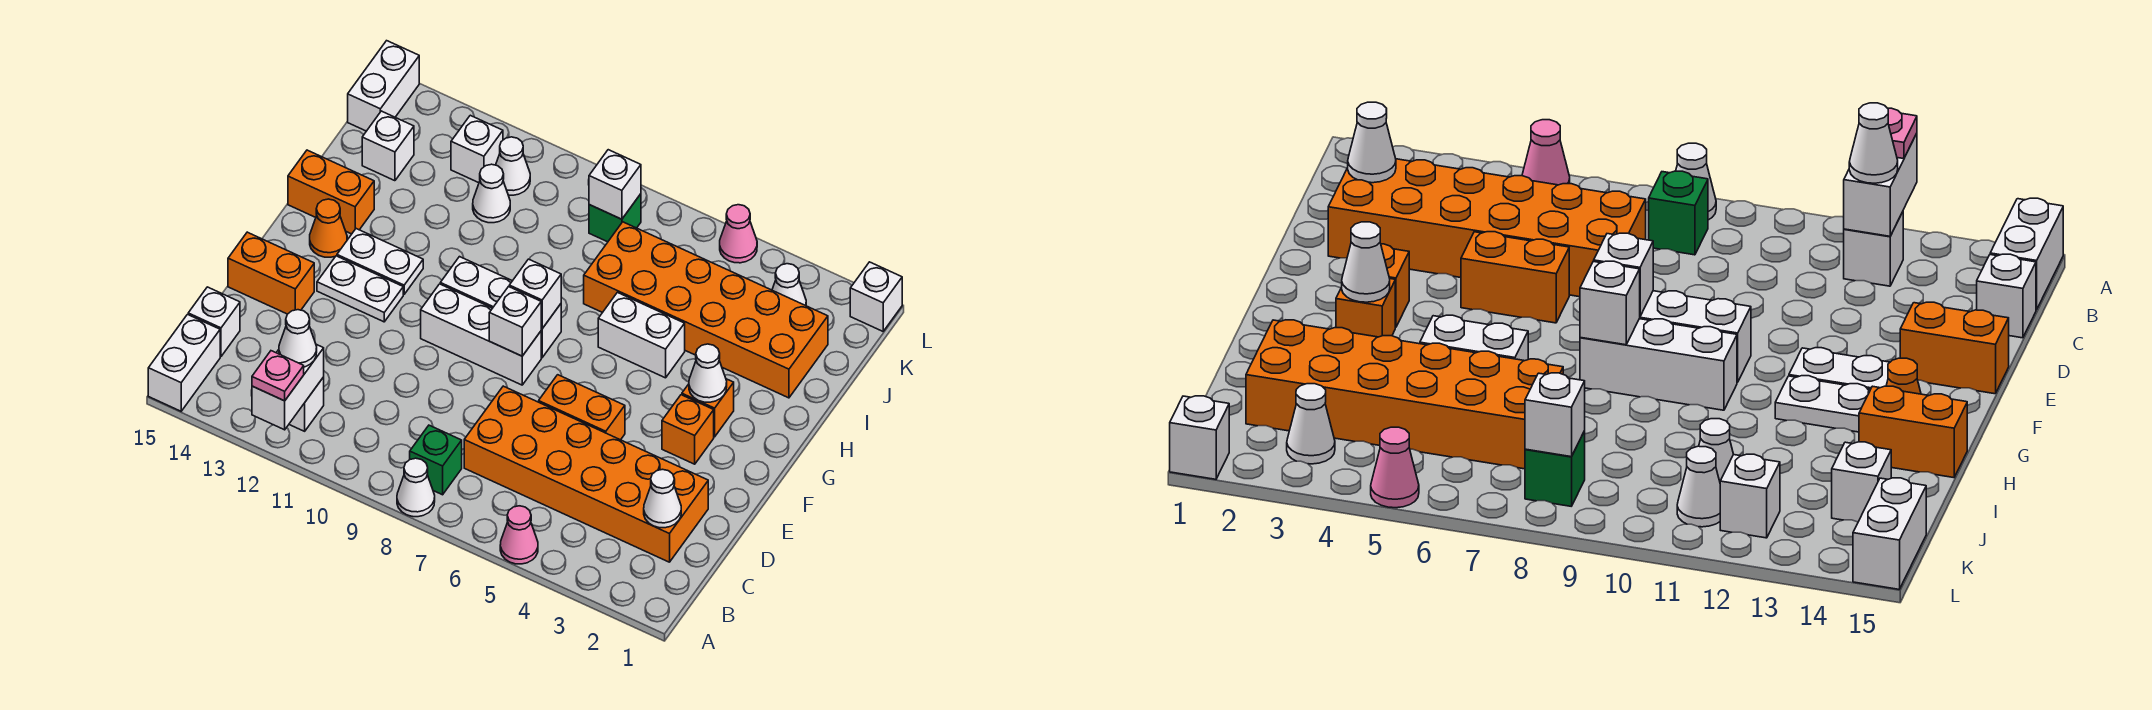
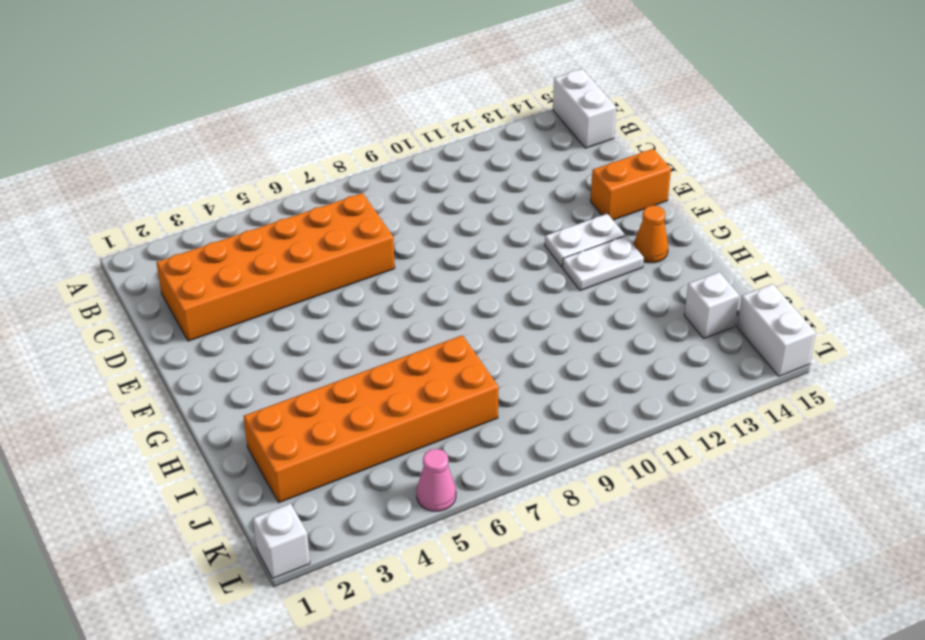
none -> pink 1x1 cone [500,506,538,564]
none -> white 1x1 cone [397,458,435,517]
none -> green 1x1 brick [410,425,462,495]
none -> white 1x1 brick [289,377,324,431]

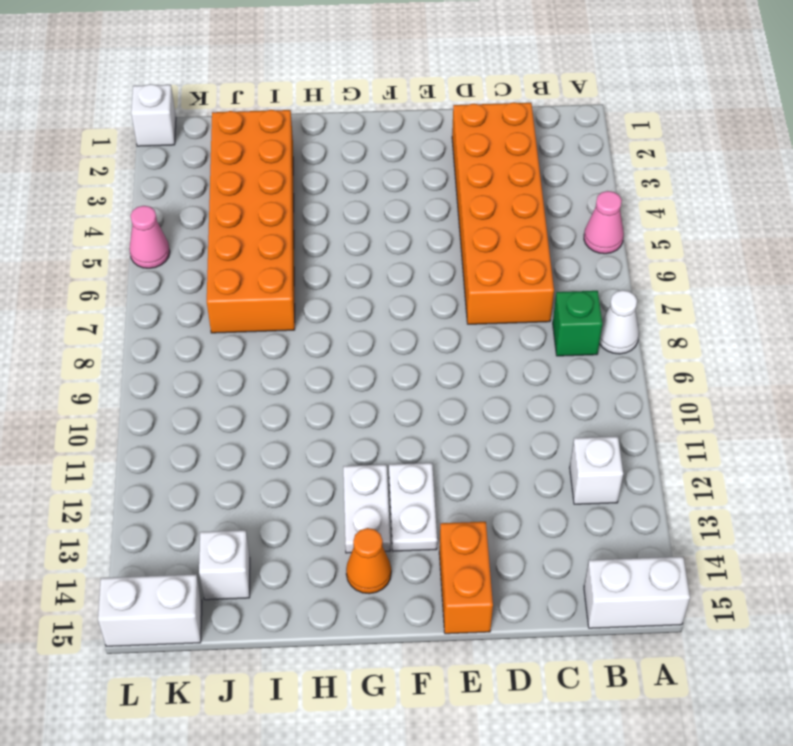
none -> white 1x1 brick [188,287,240,357]
none -> orange 1x2 brick [539,375,625,440]
none -> orange 1x1 brick [662,395,714,464]
none -> white 1x3 brick [421,284,541,385]

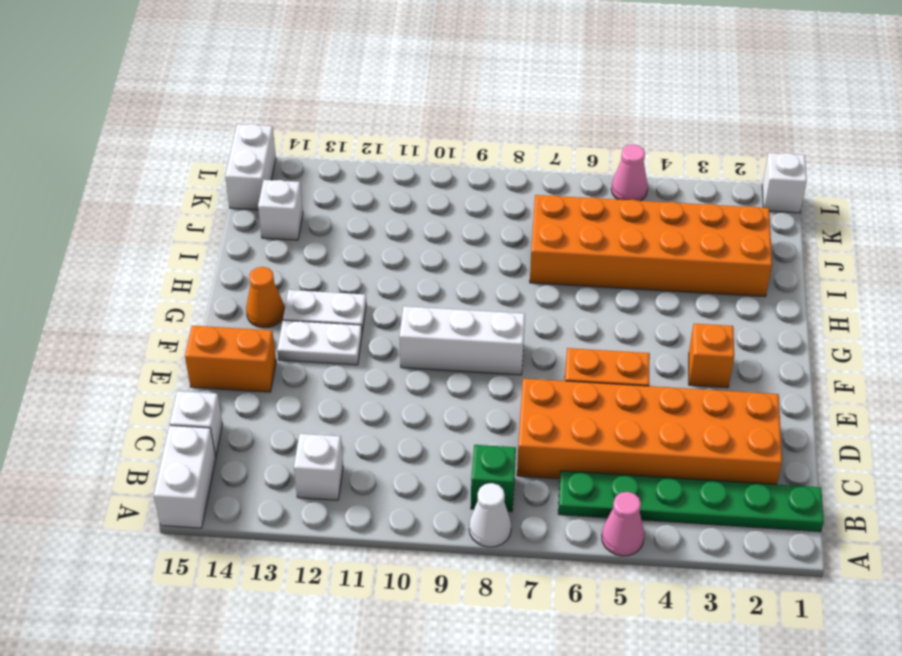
green 1x6 plate [558,471,824,532] -> none
none -> orange 1x1 brick [682,379,734,437]
none -> white 1x3 brick [440,257,561,358]
none -> white 1x2 brick [598,292,685,378]
none -> orange 1x2 brick [288,150,374,234]

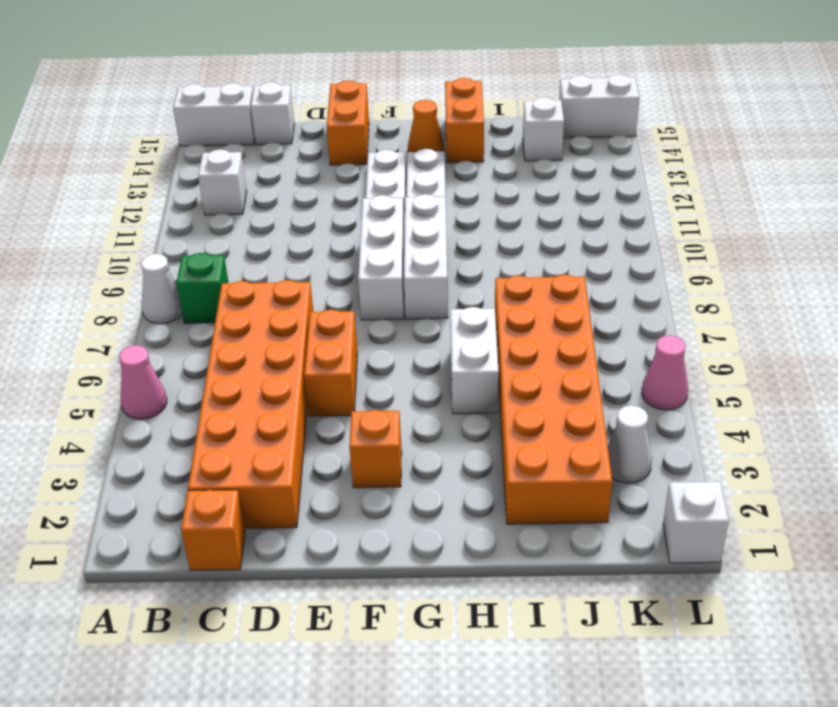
orange 1x1 brick [181,490,245,571] -> orange 1x1 brick moved to [682,379,734,437]
none -> white 1x1 cone [473,164,510,223]
none -> green 1x1 brick [589,194,641,242]
none -> white 1x1 cone [496,137,530,195]
none -> white 1x1 brick [451,115,503,183]

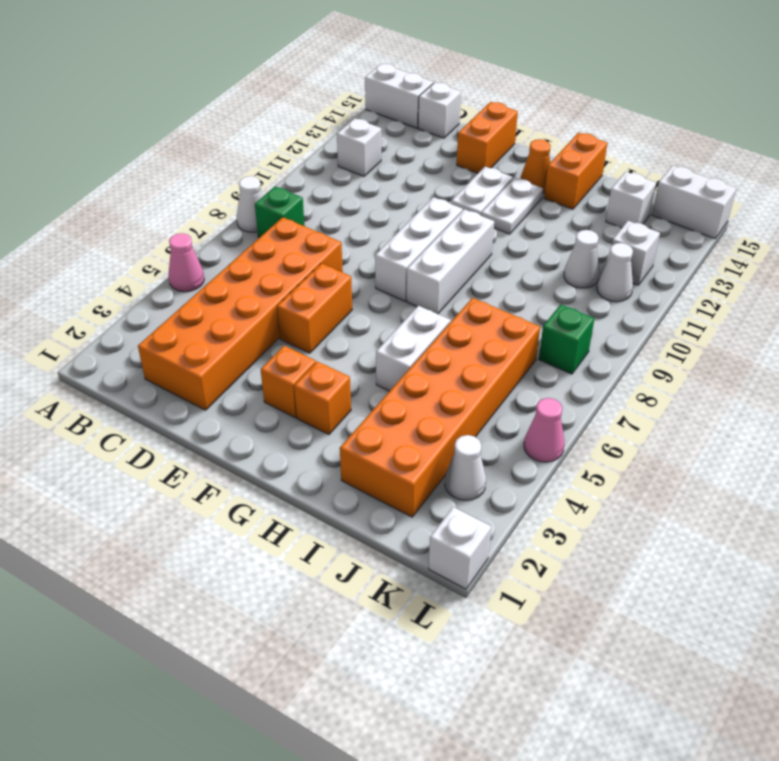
none -> white 1x2 brick [252,344,324,430]
none -> white 1x1 cone [644,469,681,528]
none -> white 1x1 brick [489,287,541,356]
none -> white 1x1 cone [689,344,727,402]

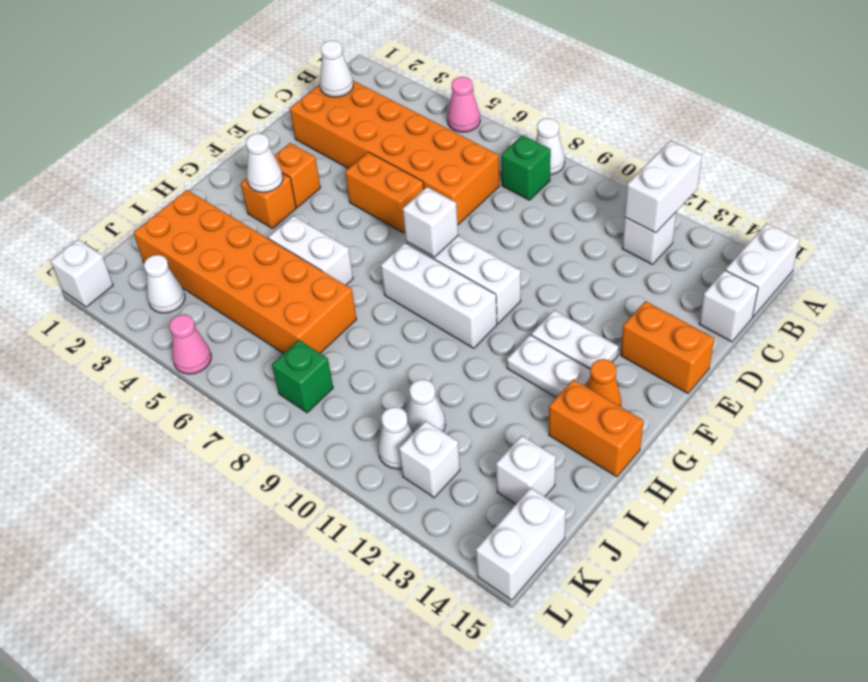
none -> white 1x1 brick [509,259,561,329]
none -> white 1x1 brick [589,150,641,219]
none -> pink 1x1 plate [252,351,304,401]
none -> white 1x1 cone [279,310,317,367]

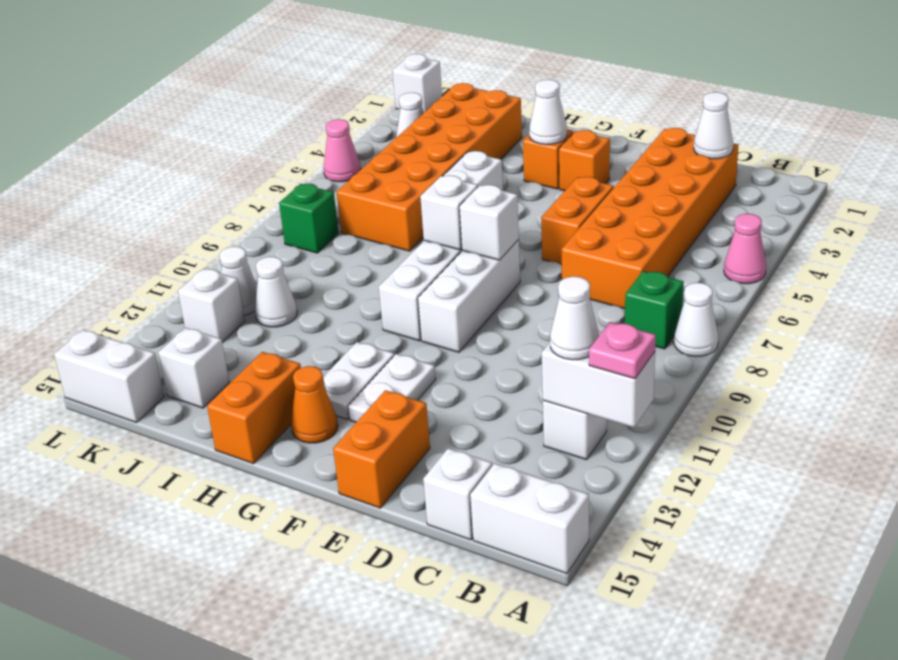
none -> white 1x1 brick [589,150,641,219]

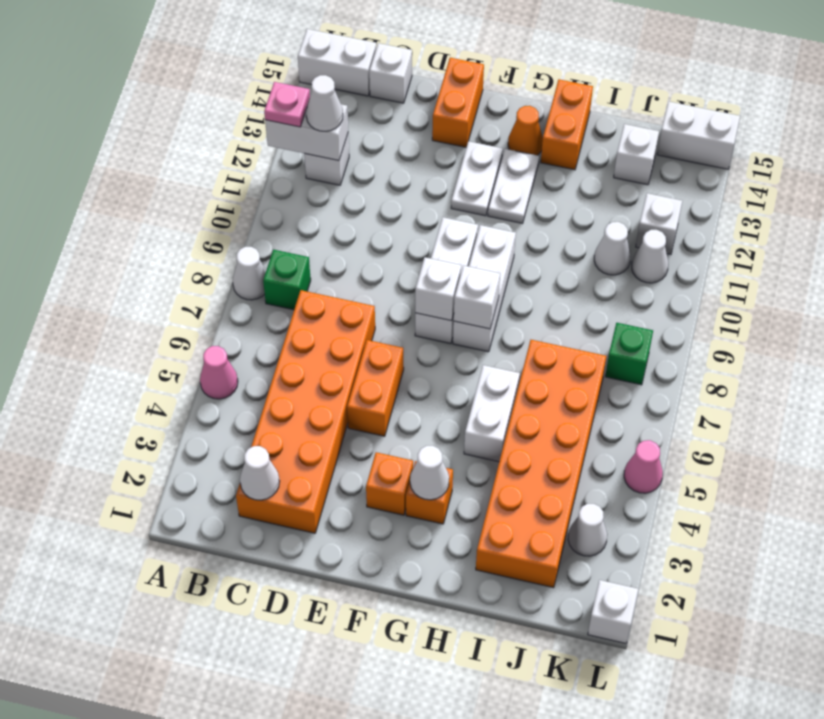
none -> white 1x1 brick [589,150,641,219]

